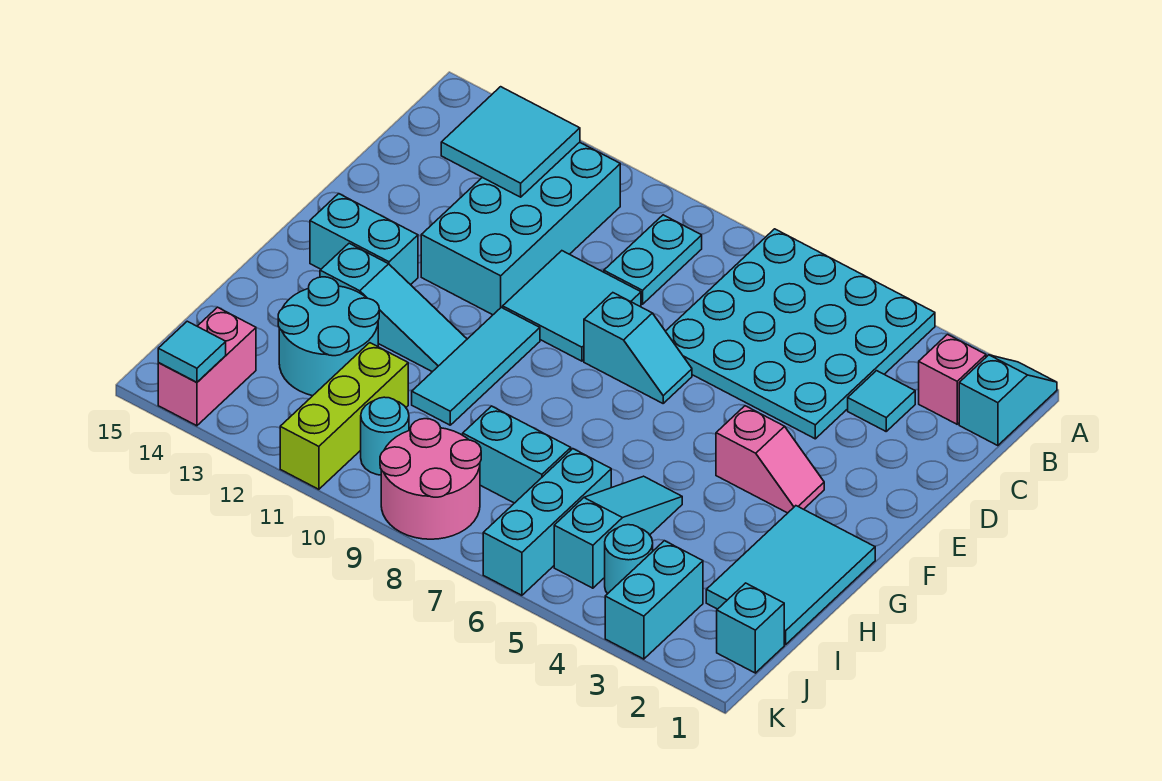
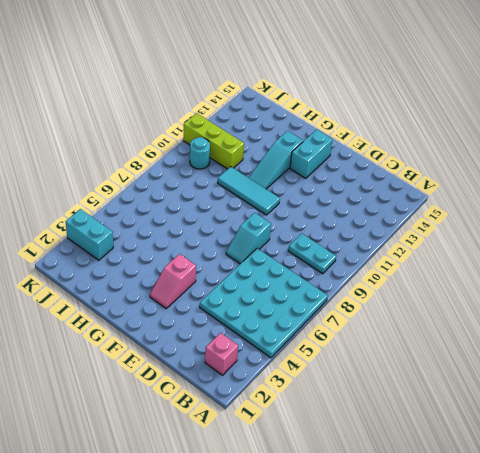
none -> cyan 1x2 slope [959,355,1057,446]
none -> cyan 2x4 brick [421,142,620,315]
none -> cyan 1x1 tile [848,371,915,431]

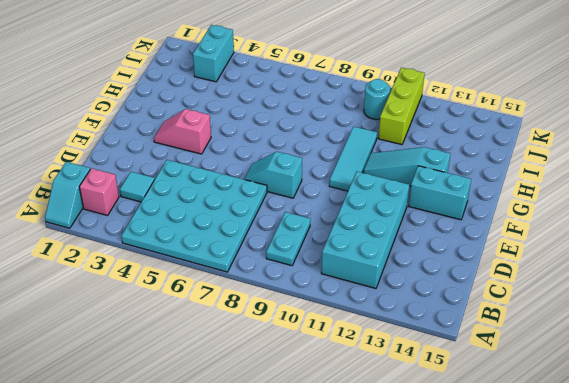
none -> cyan 2x2 tile [503,251,641,361]
none -> cyan 2x3 tile [706,506,875,645]
none -> cyan 1x3 slope [554,476,682,588]

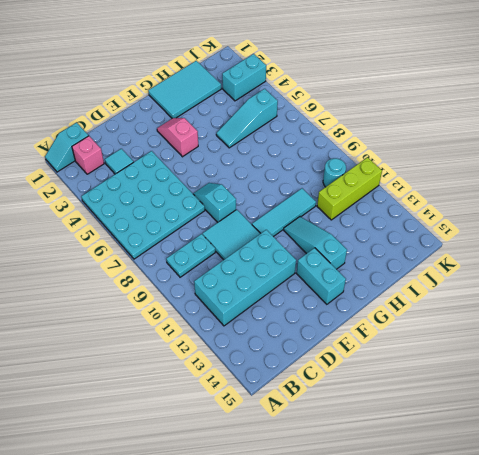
none -> cyan 2x2 round brick [278,277,379,396]
none -> cyan 1x3 brick [483,449,611,595]
none -> cyan 1x2 brick [463,406,571,503]

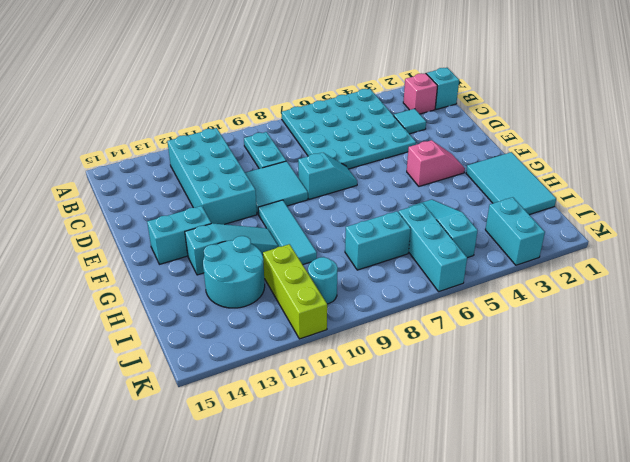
none -> cyan 1x1 brick [717,583,784,673]
none -> cyan 1x1 round brick [605,525,653,594]
none -> pink 2x2 round brick [380,419,481,539]

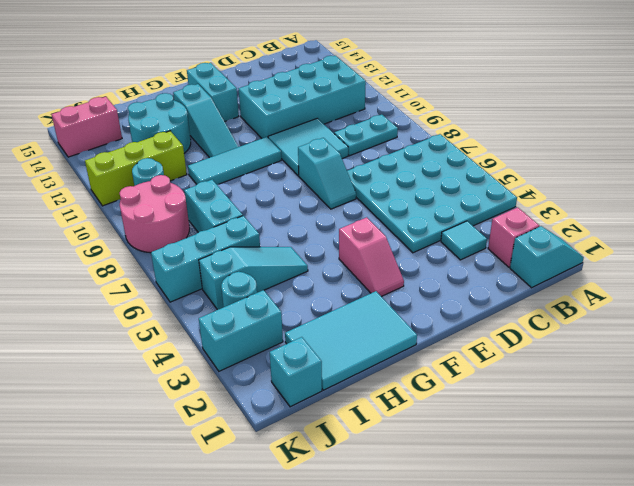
none -> cyan 2x2 tile [441,87,580,197]
none -> cyan 1x1 tile [158,321,226,382]

